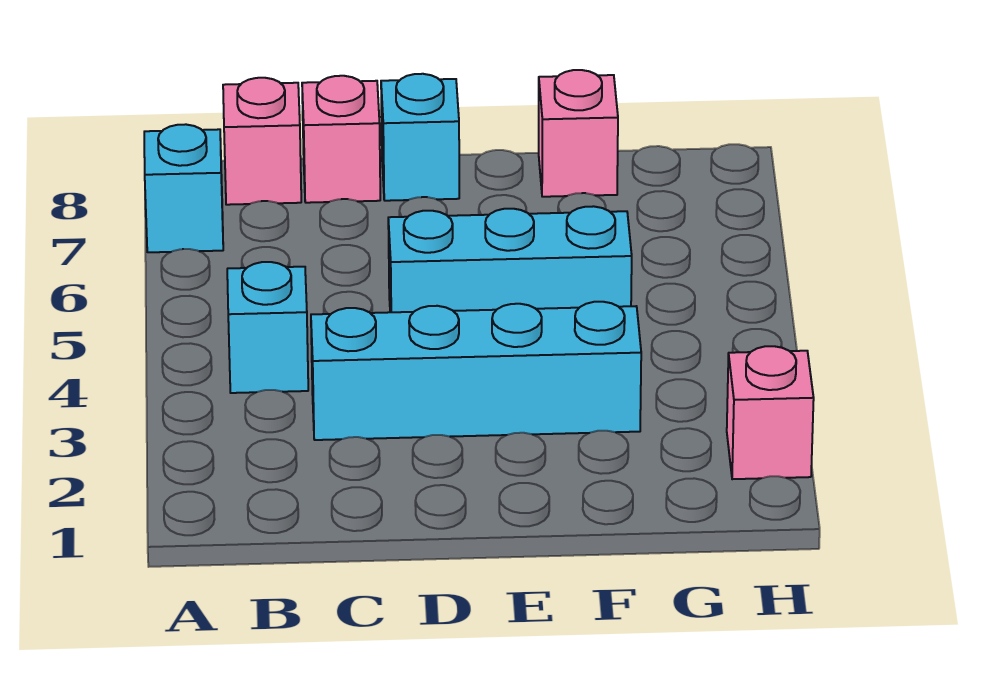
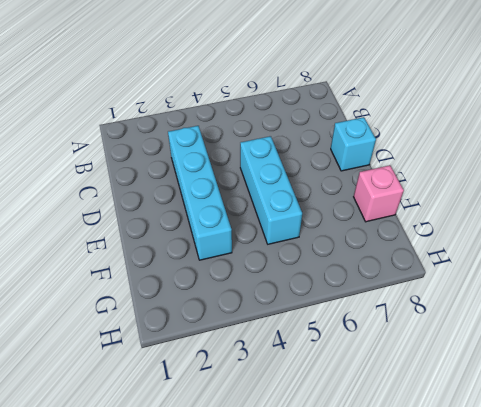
none -> cyan 1x1 brick [144,124,223,252]
none -> cyan 1x1 brick [227,262,308,393]

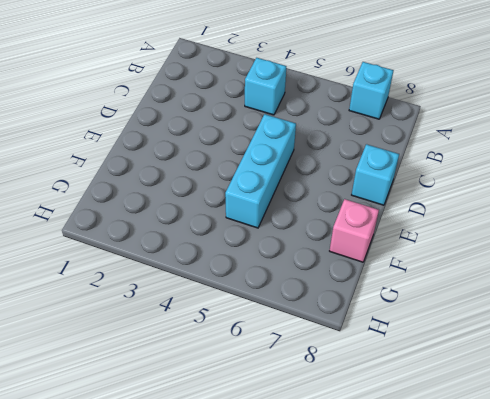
none -> pink 1x1 brick [223,78,301,205]
none -> cyan 1x4 brick [311,302,641,440]

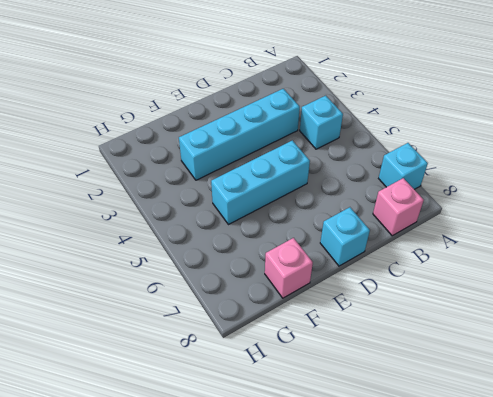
none -> pink 1x1 brick [302,76,380,203]
none -> pink 1x1 brick [727,346,814,479]

